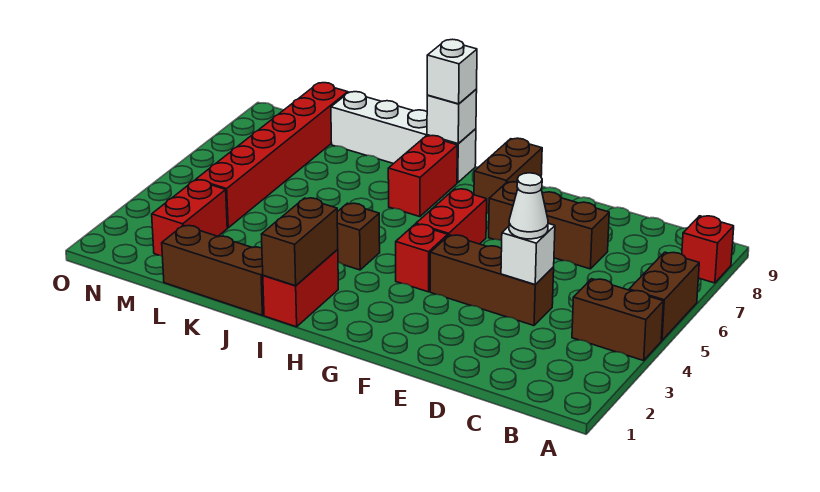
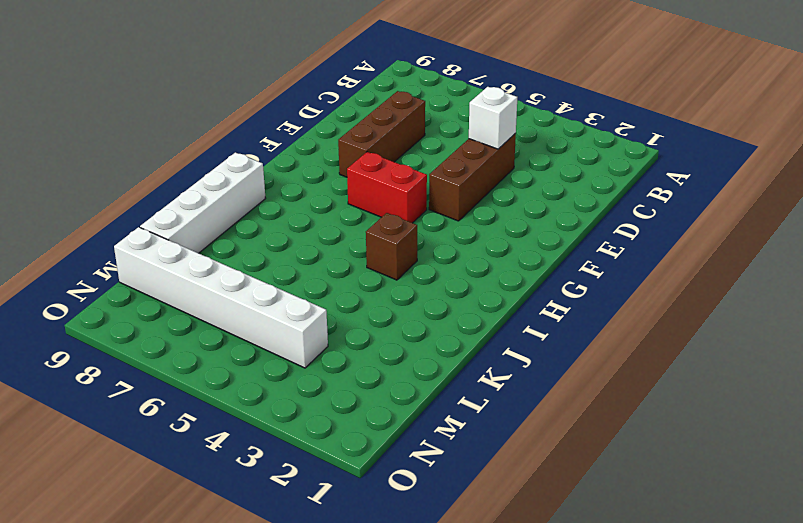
white 1x6 brick [114,227,328,368] -> red 1x6 brick [196,83,348,228]
none -> brown 1x2 brick [572,279,663,361]
none -> brown 1x2 brick [629,252,699,341]
none -> red 1x1 brick [682,216,734,283]

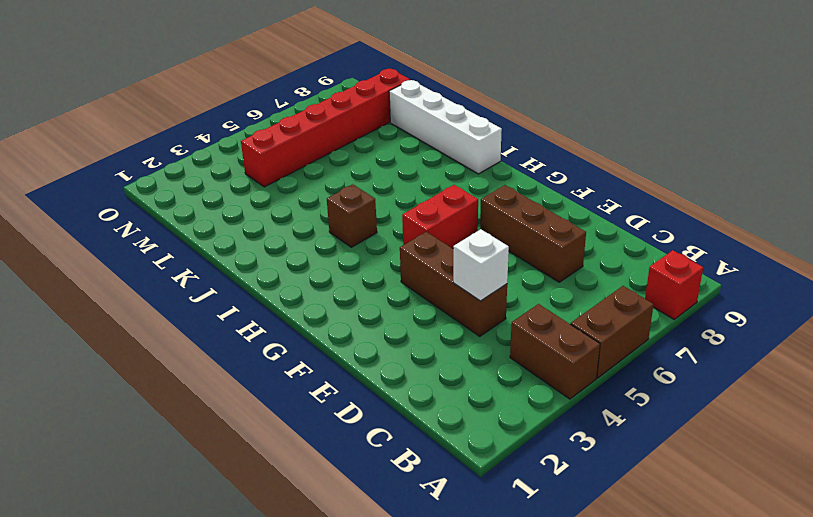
none -> red 1x1 brick [396,224,448,292]
none -> brown 1x2 brick [474,138,542,214]
none -> red 1x2 brick [263,249,338,327]

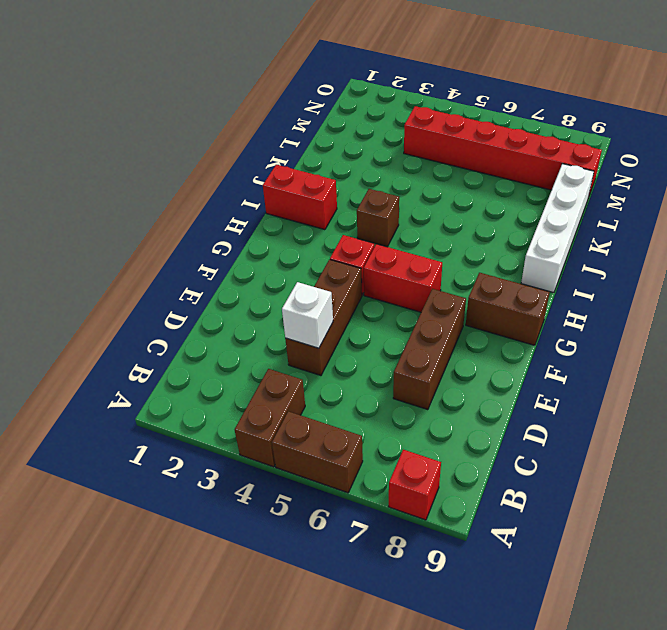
none -> red 1x2 brick [388,136,457,217]
none -> brown 1x3 brick [162,225,264,315]
none -> red 1x2 brick [152,180,227,256]

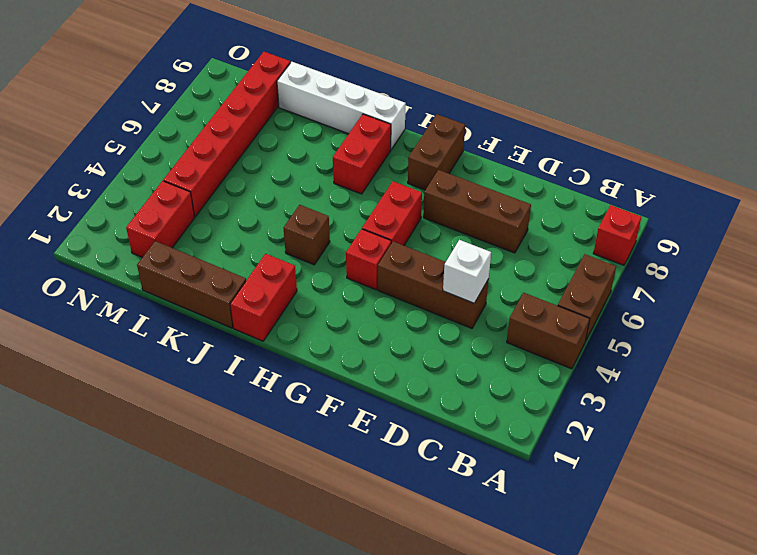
none -> brown 1x2 brick [261,198,338,286]
none -> white 1x1 brick [427,89,477,144]
none -> white 1x1 cone [509,173,548,239]

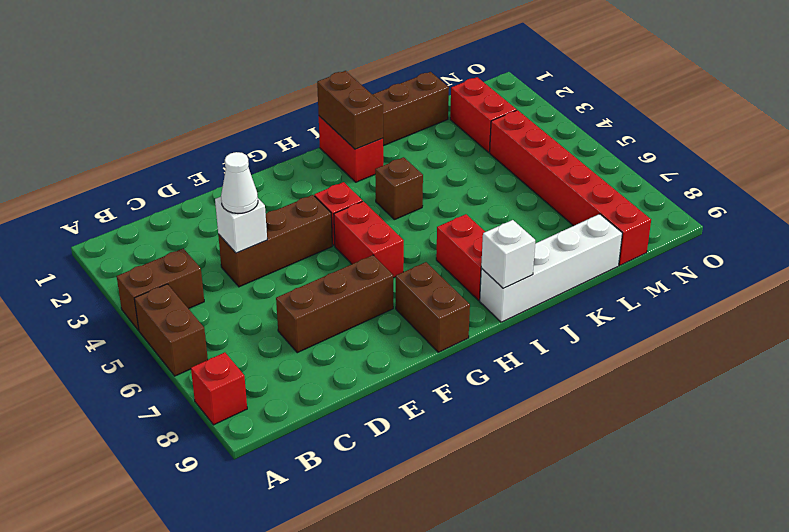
none -> white 1x1 brick [427,39,477,104]

